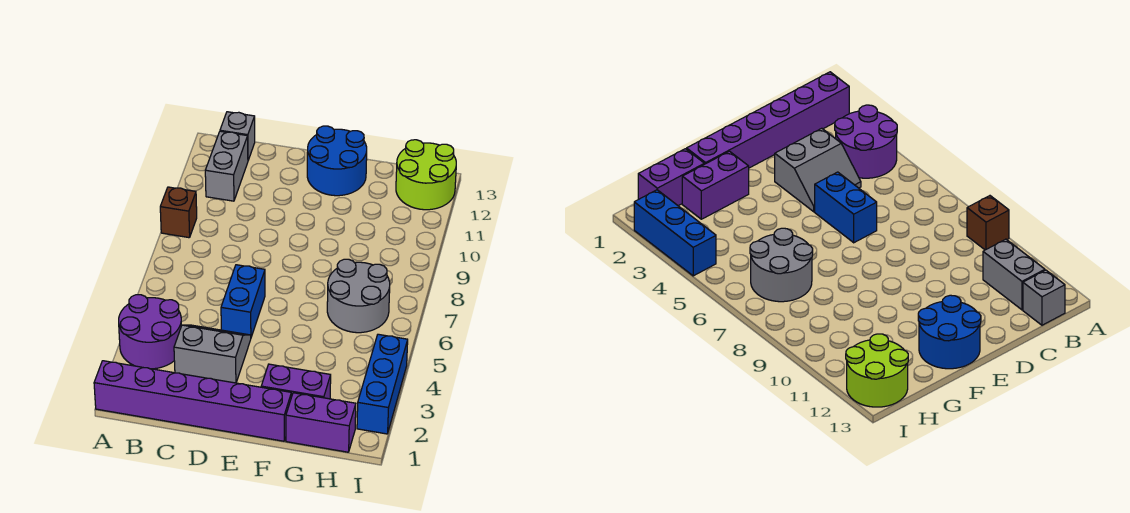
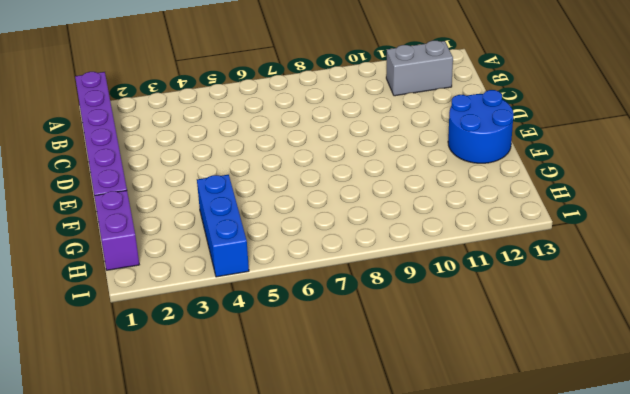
blue 1x3 brick [197,175,249,277] -> blue 1x3 brick turned to [357,334,408,434]
none -> purple 2x2 round brick [119,295,182,369]
none -> brown 1x1 brick [160,187,197,238]
none -> grey 1x1 brick [220,112,255,160]

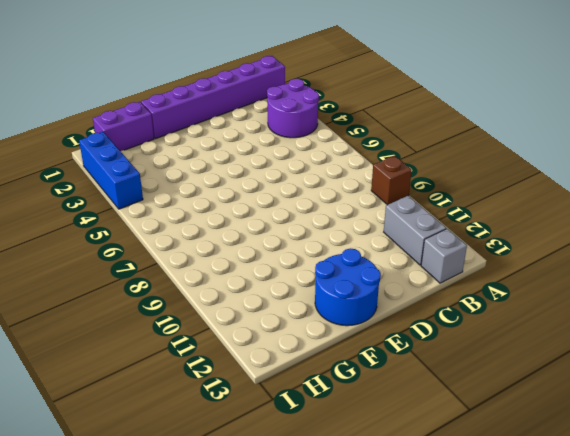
none -> grey 2x2 slope [174,325,251,383]
none -> blue 1x2 brick [221,265,265,337]
none -> purple 1x2 brick [261,364,331,399]

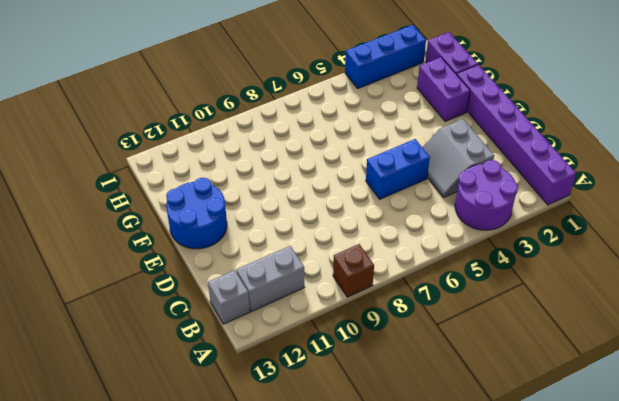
none -> grey 2x2 round brick [327,259,390,333]
none -> lime 2x2 round brick [396,140,456,210]

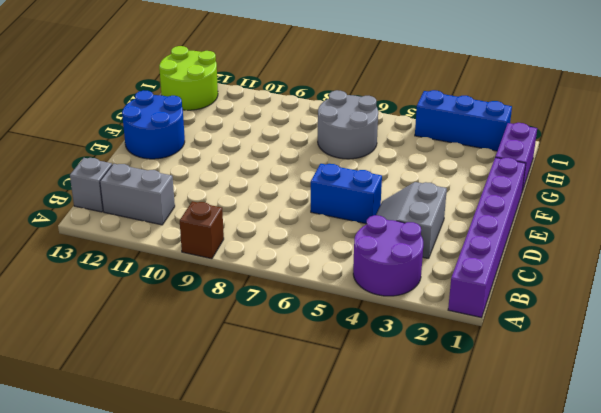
none -> purple 1x2 brick [261,364,331,399]

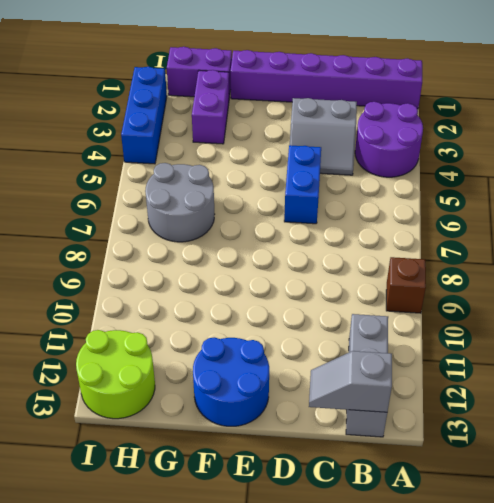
grey 1x2 slope [309,351,392,412] -> none
purple 1x2 brick [192,70,229,144] -> purple 1x2 brick turned to [261,364,331,399]

